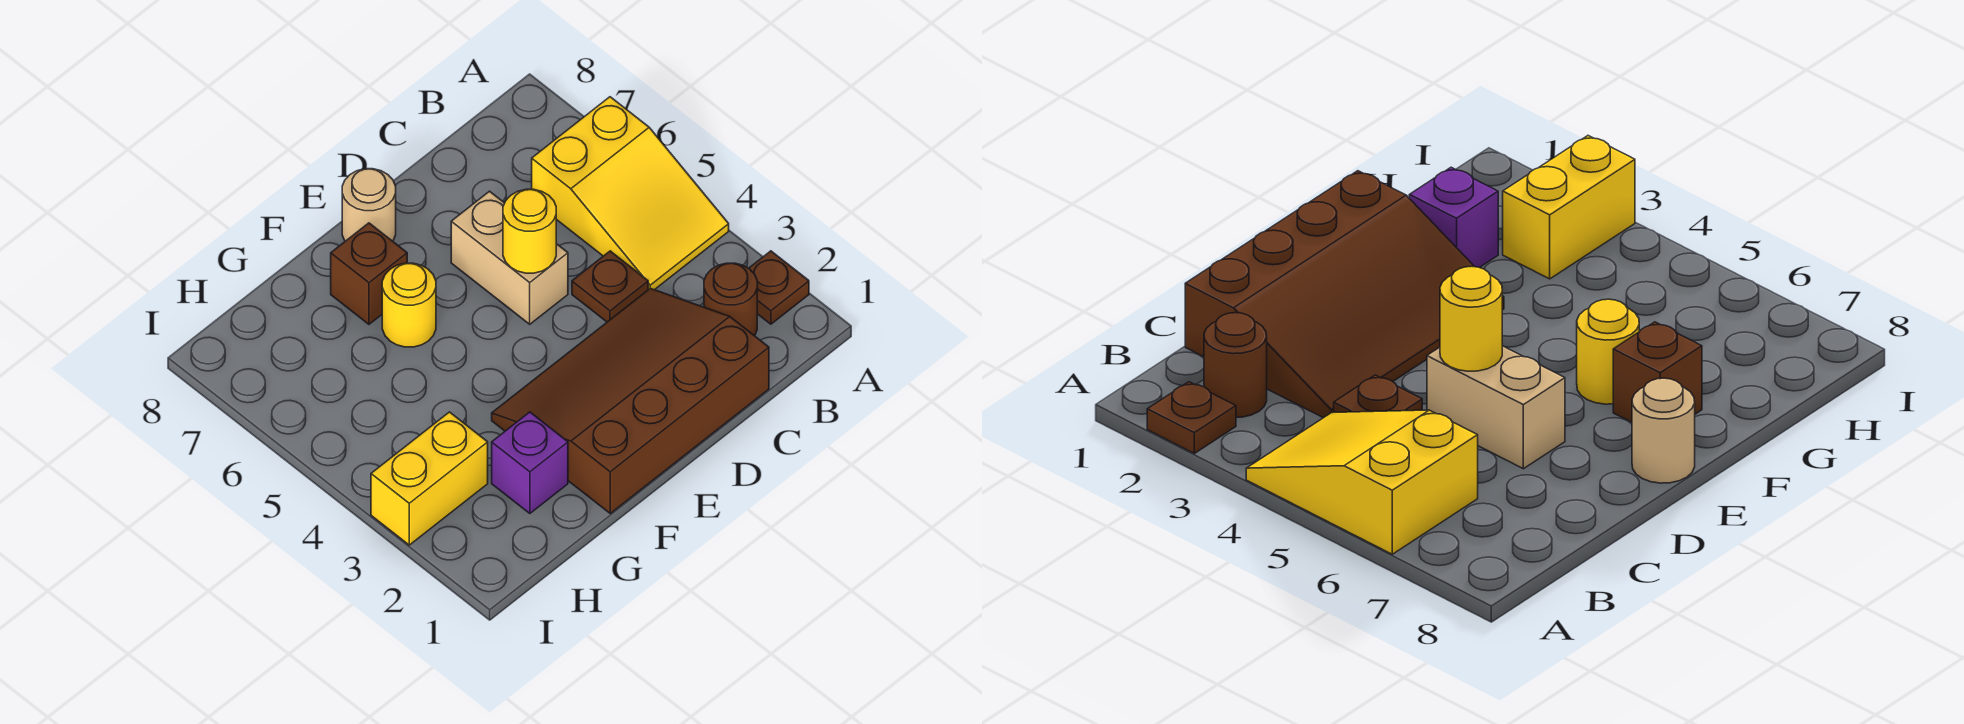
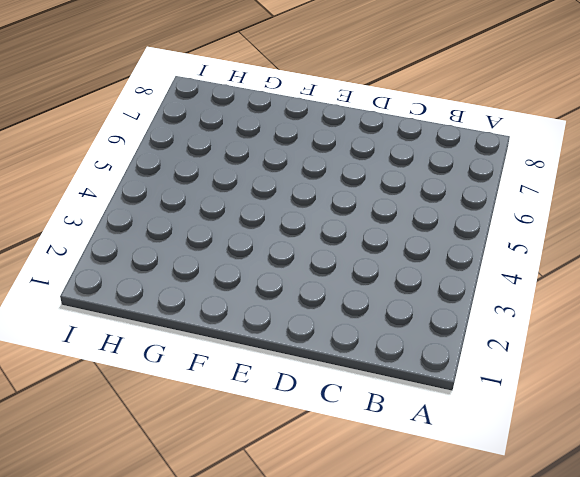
none -> brown 1x1 plate [749,251,809,324]
none -> yellow 2x3 slope [532,97,729,290]
none -> brown 1x1 round brick [704,263,757,336]

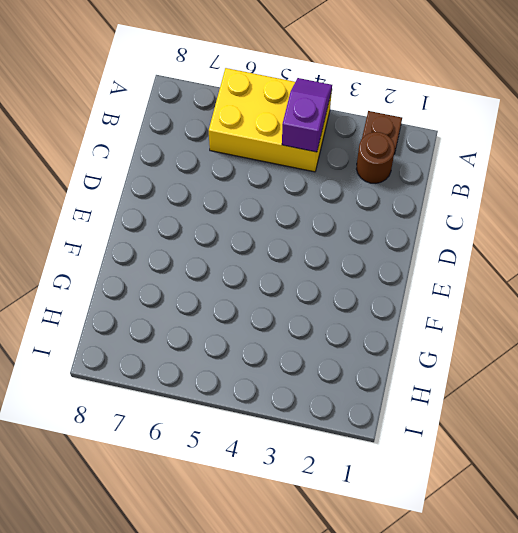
yellow 2x3 brick [209,68,332,172] -> yellow 2x3 slope [532,97,729,290]
purple 1x2 slope [282,78,332,152] -> none
none -> brown 3x4 slope [492,288,769,513]
none -> brown 1x1 plate [572,251,648,322]
none -> tan 1x2 brick [451,191,568,324]

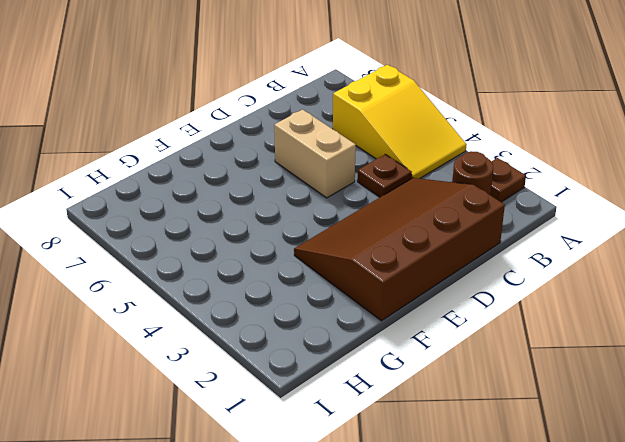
none -> tan 1x1 round brick [342,169,396,241]
none -> yellow 1x1 round brick [382,263,436,347]
none -> brown 1x1 brick [331,223,407,324]

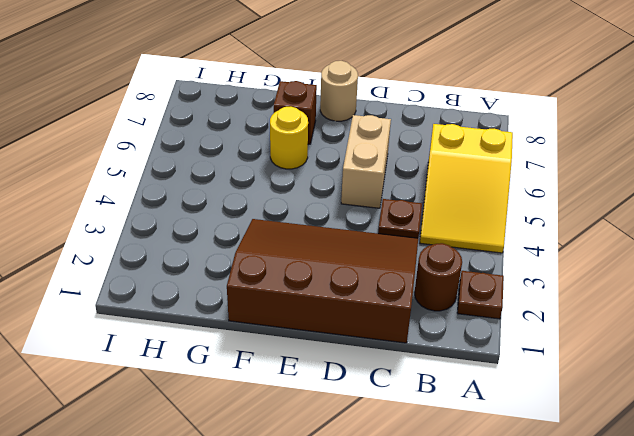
none -> purple 1x1 brick [492,412,568,513]
none -> yellow 1x2 brick [371,412,488,545]
none -> yellow 1x1 round brick [503,189,556,273]

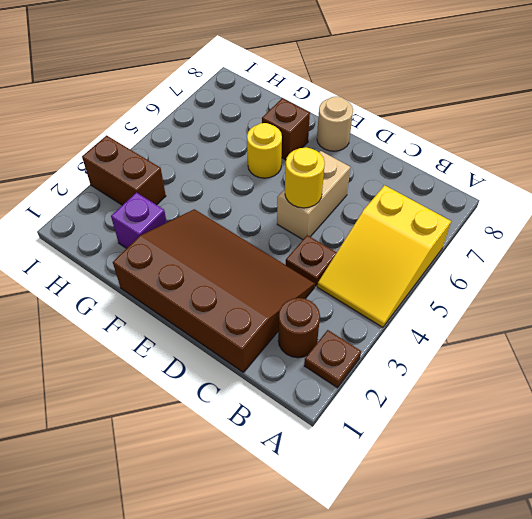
brown 1x2 brick [82,136,166,205] -> yellow 1x2 brick [371,412,488,545]

